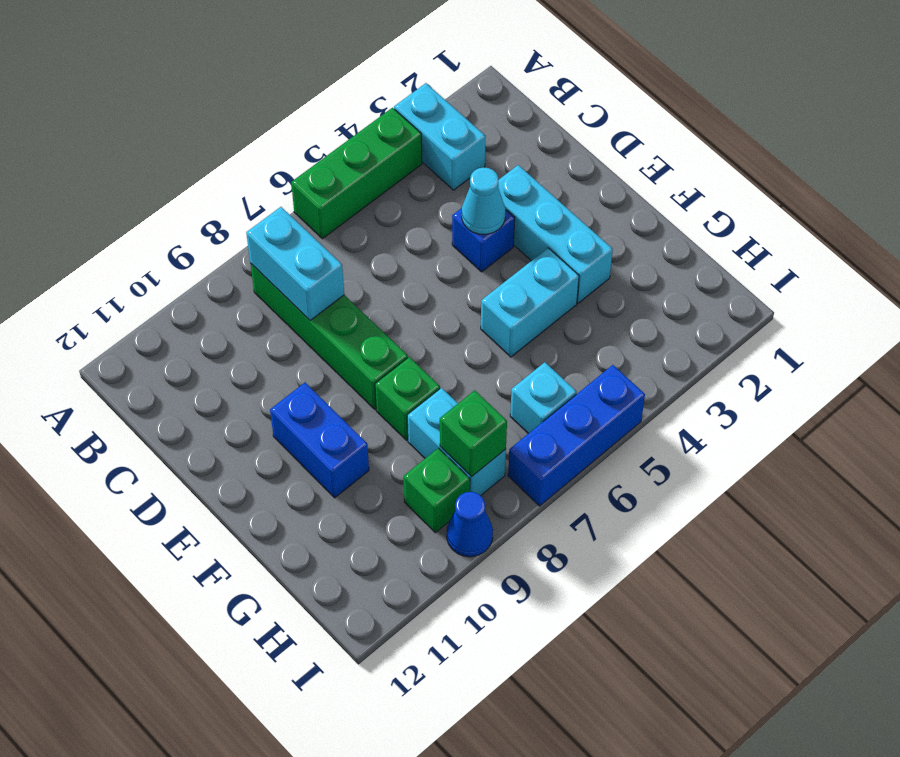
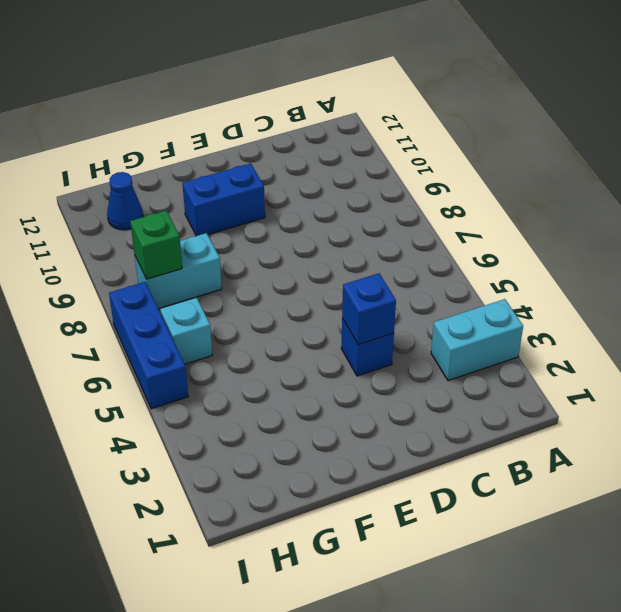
blue 1x1 brick [342,273,396,345] -> cyan 1x1 cone [462,167,506,234]
blue 1x1 cone [107,172,143,230] -> blue 1x1 cone moved to [447,492,493,557]
none -> green 1x3 brick [291,108,422,239]
none -> green 1x4 brick [250,263,408,409]
none -> cyan 1x3 brick [498,165,613,303]

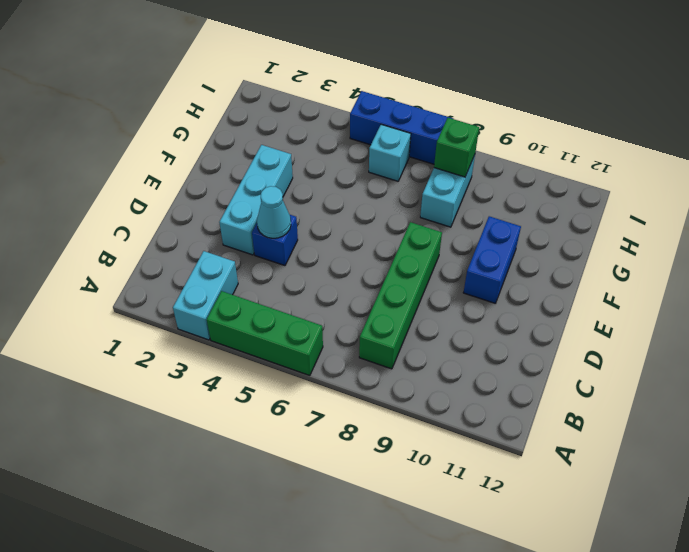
none -> cyan 1x2 brick [481,248,579,357]
none -> green 1x1 brick [375,357,440,440]
none -> green 1x1 brick [403,448,470,533]

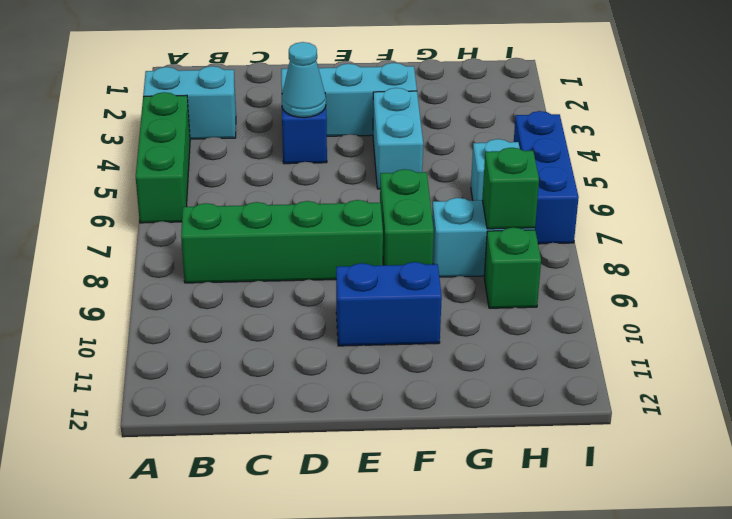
green 1x2 brick [380,169,434,265] -> green 1x1 brick [375,357,440,440]
none -> blue 1x1 cone [447,492,493,557]
none -> cyan 1x2 brick [246,207,344,320]

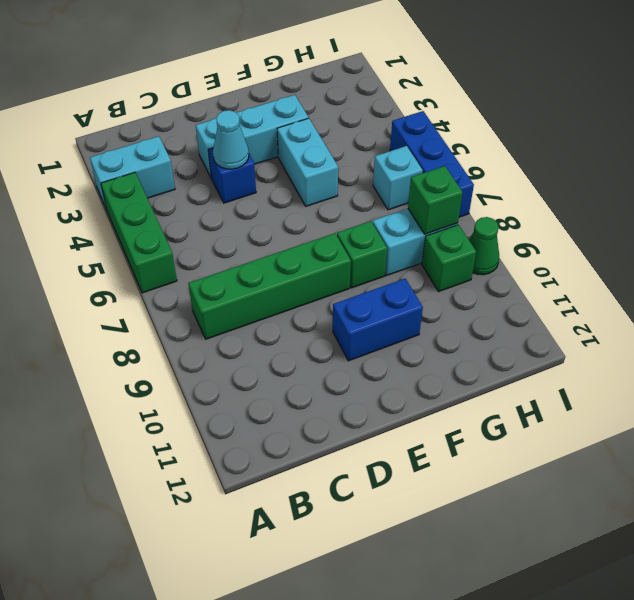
green 1x1 cone [469,217,499,275] -> blue 1x1 cone [447,492,493,557]
none -> cyan 1x2 brick [246,207,344,320]

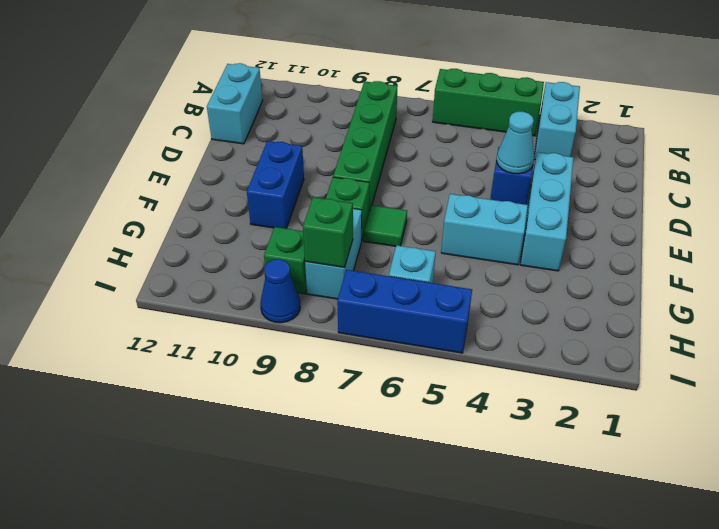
cyan 1x2 brick [207,63,263,144] -> cyan 1x2 brick moved to [246,207,344,320]
green 1x1 tile [364,205,407,246] -> none

